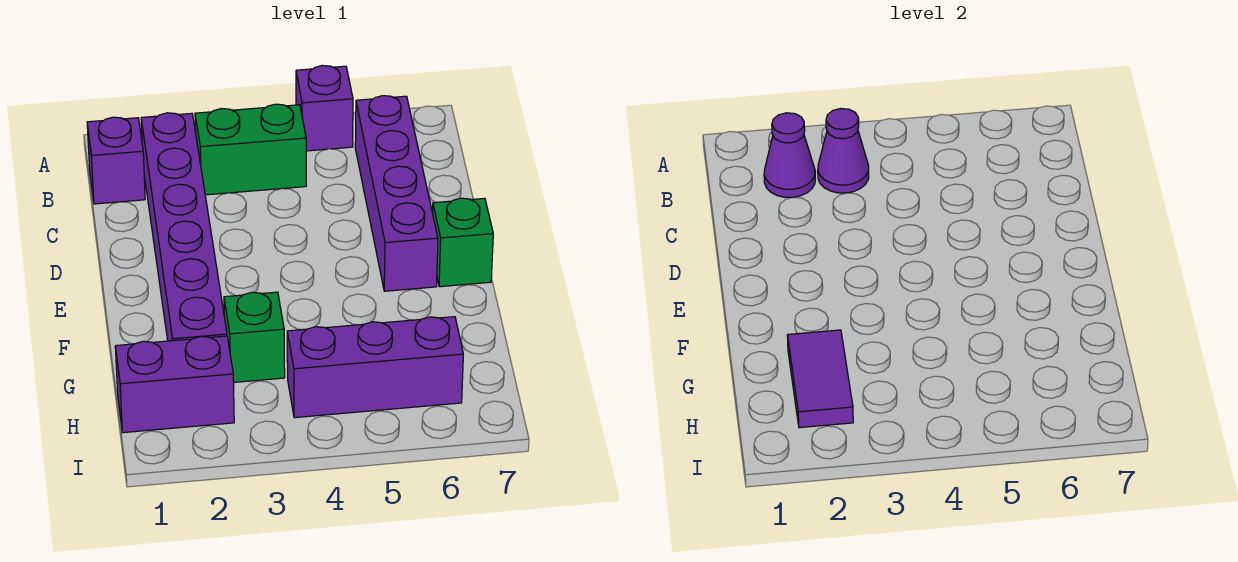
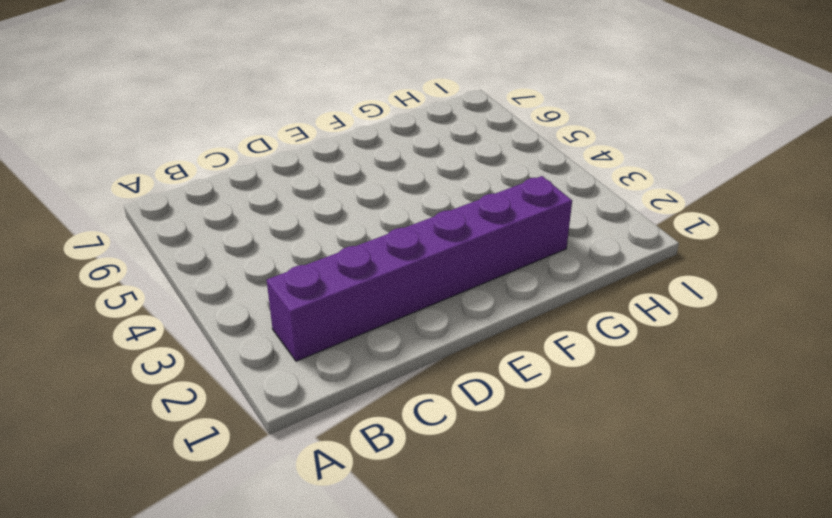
none -> purple 1x1 brick [296,66,353,151]
none -> purple 1x1 brick [87,117,145,204]
none -> green 1x2 brick [195,104,306,195]

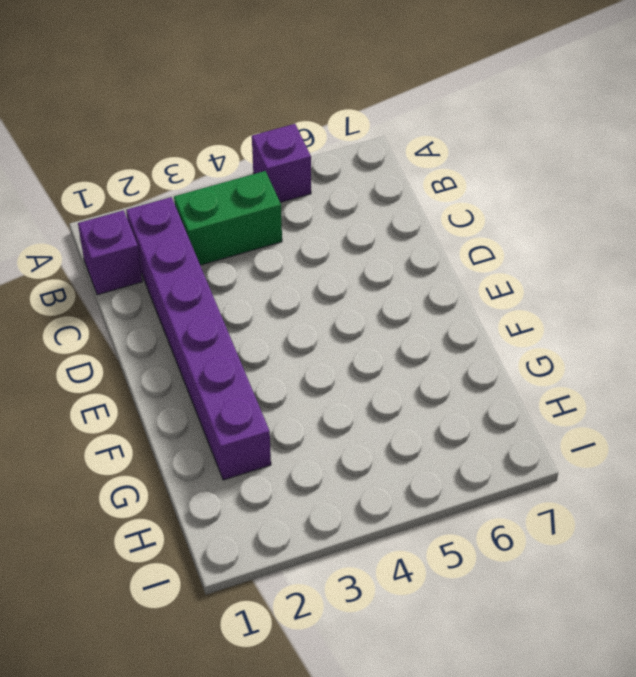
none -> purple 1x4 brick [355,96,438,291]
none -> green 1x1 brick [433,198,493,287]
none -> green 1x1 brick [224,292,285,382]

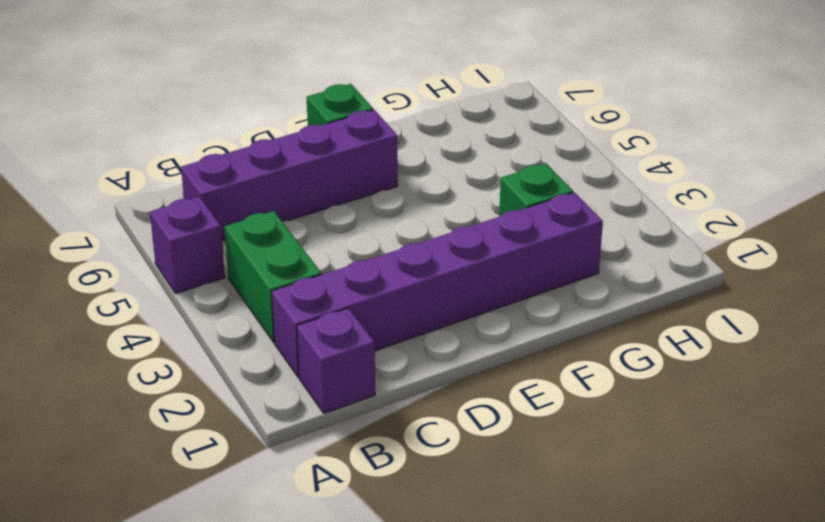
none -> purple 1x2 brick [115,336,234,433]
none -> purple 1x3 brick [287,317,463,418]
none -> purple 1x1 cone [764,113,815,197]

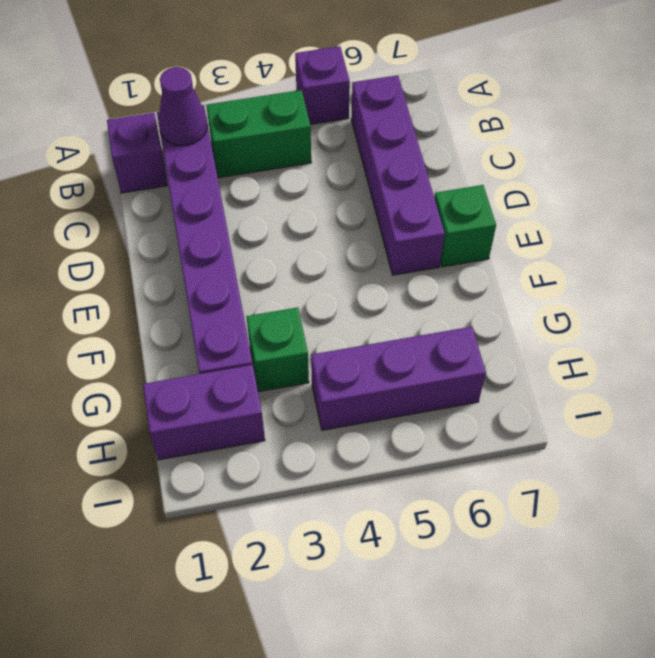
none -> purple 1x1 cone [818,109,869,193]
none -> purple 1x2 tile [787,330,853,428]

